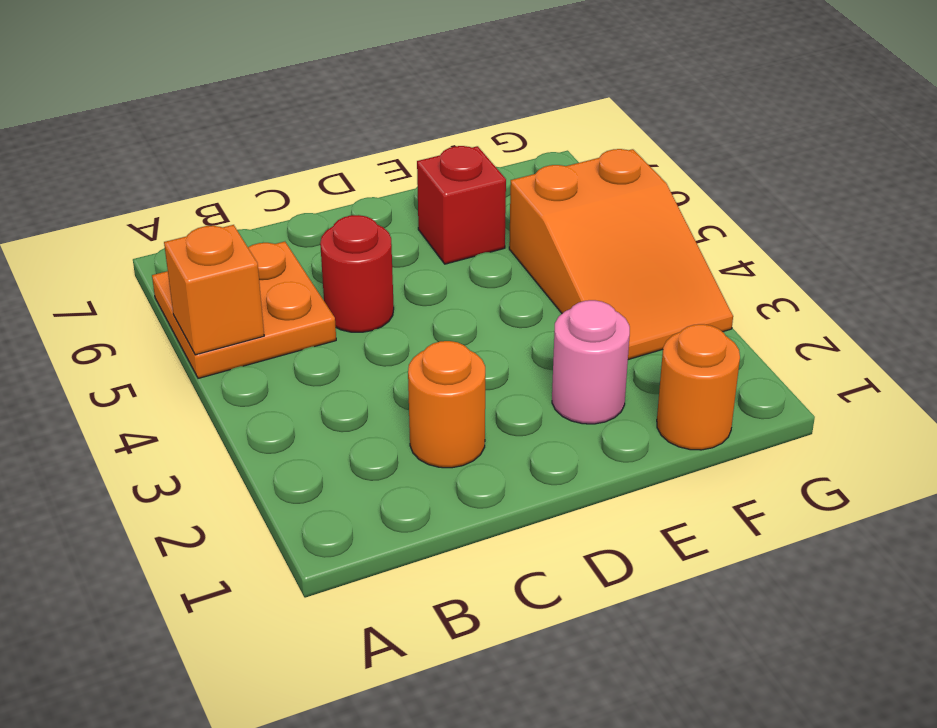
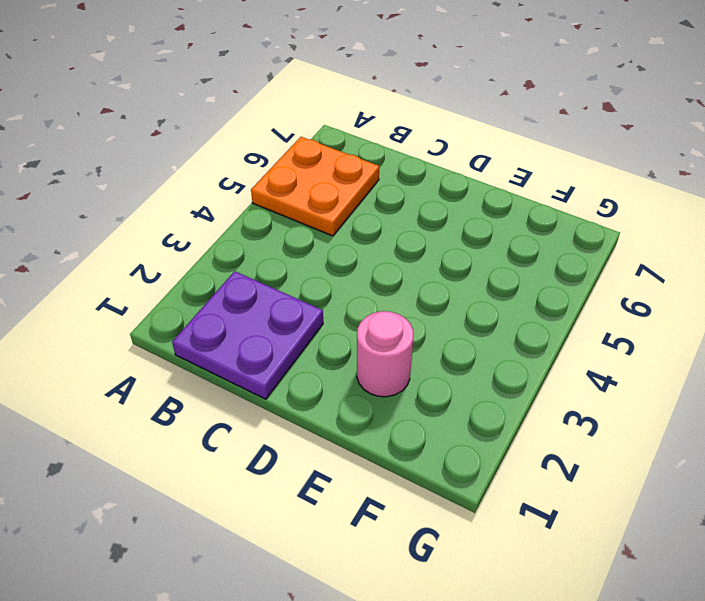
purple 2x2 plate [172,271,323,399] -> orange 1x1 round brick [408,341,485,468]
none -> red 1x1 round brick [320,215,394,332]
none -> red 1x1 brick [417,146,506,264]

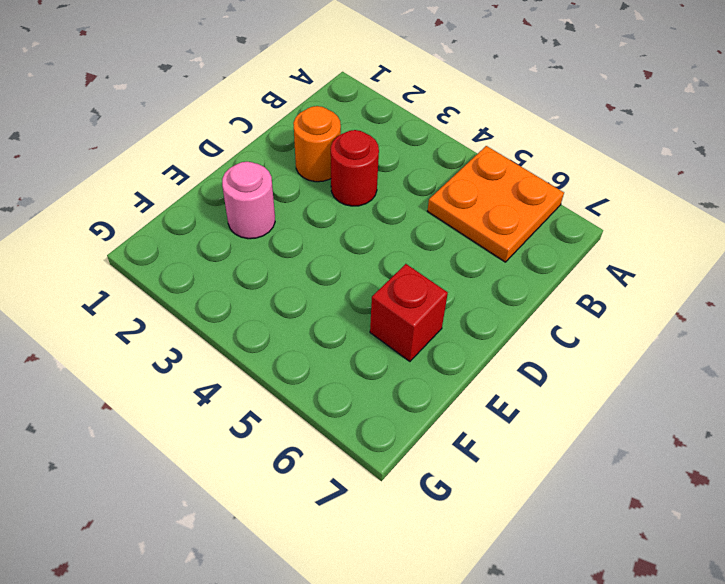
red 1x1 round brick [331,130,379,206] -> red 1x1 round brick moved to [320,215,394,332]
none -> orange 1x1 round brick [657,324,740,450]
none -> orange 2x3 slope [509,149,733,360]

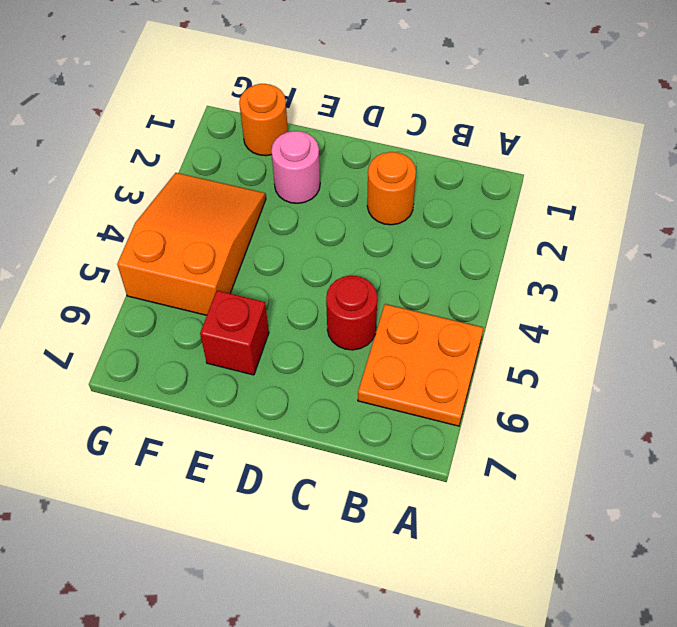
none -> orange 1x1 brick [164,225,264,355]

